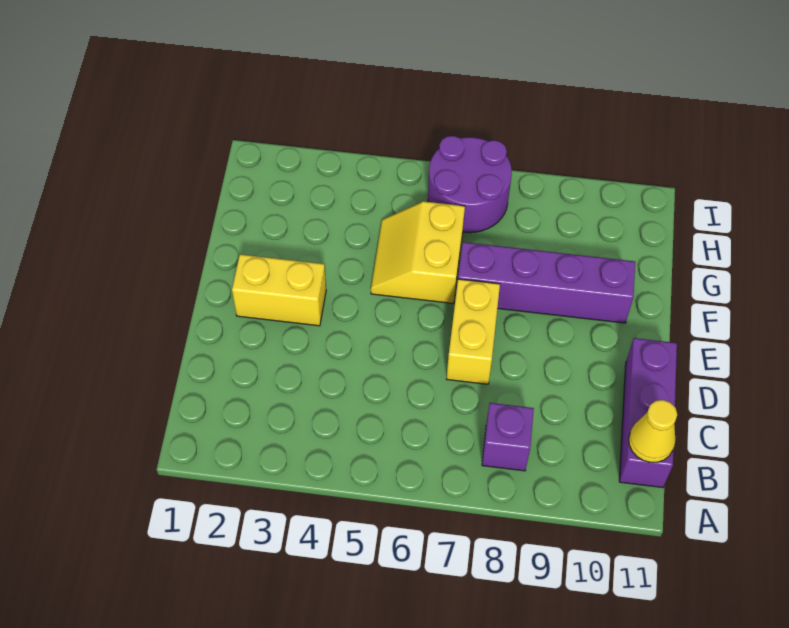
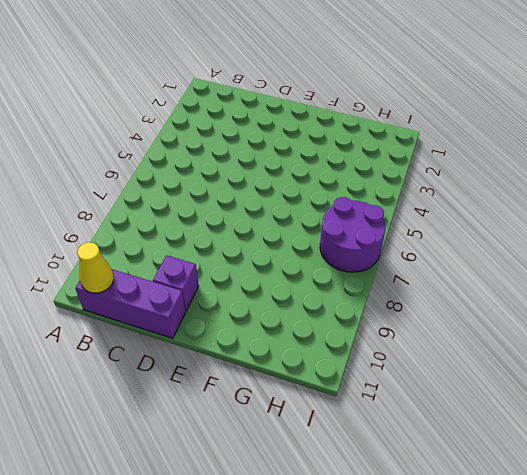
purple 1x1 brick [153,255,199,311] -> purple 1x1 brick moved to [482,403,534,471]
none -> yellow 1x2 brick [447,279,500,384]
none -> yellow 1x2 brick [232,254,326,326]

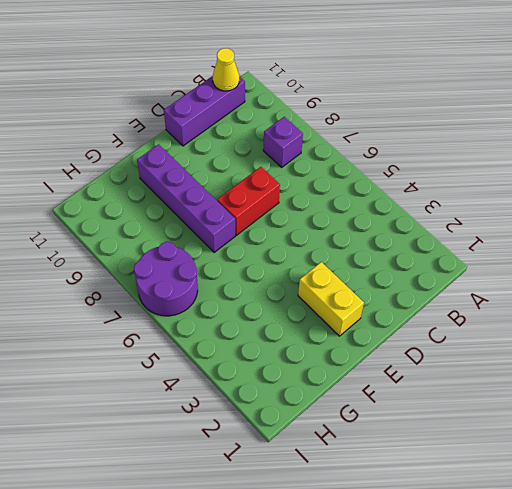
red 1x2 brick [217,167,280,235] -> yellow 1x2 brick [447,279,500,384]
none -> yellow 2x2 slope [371,201,465,304]

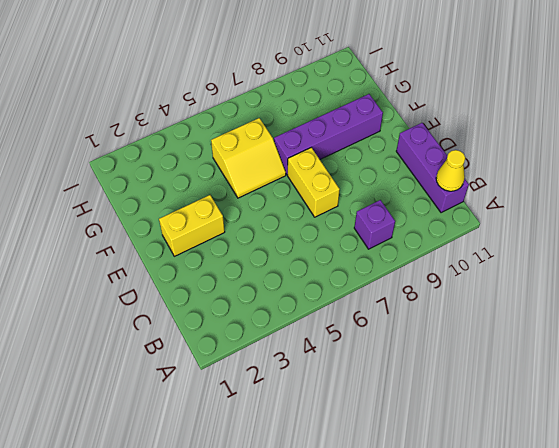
yellow 2x2 slope [211,118,286,198] -> yellow 2x2 slope turned to [371,201,465,304]
none -> purple 2x2 round brick [428,136,512,233]

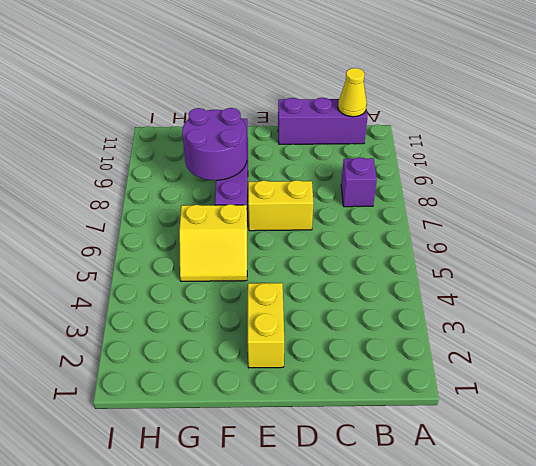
purple 2x2 round brick [182,108,247,180] -> purple 2x2 round brick moved to [428,136,512,233]

